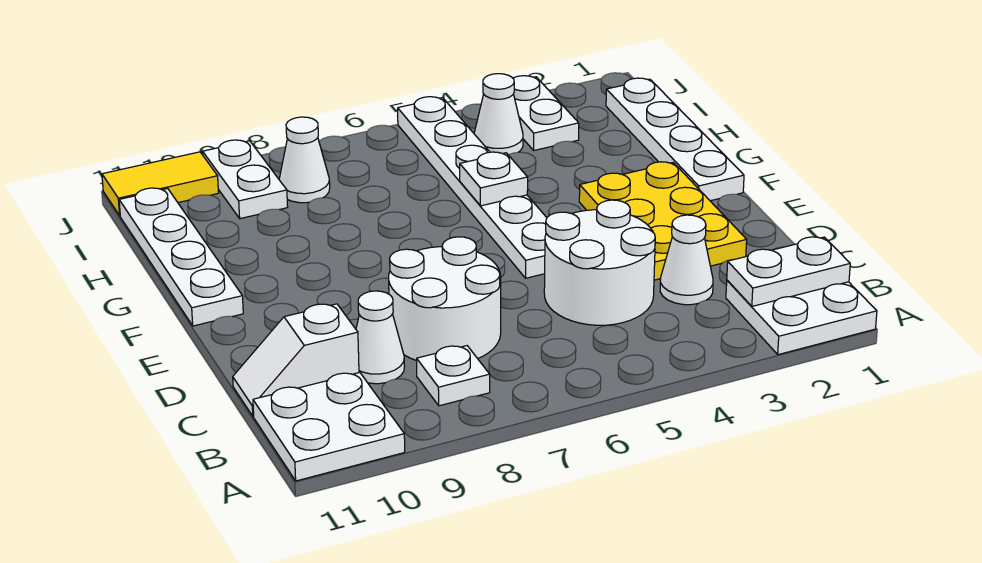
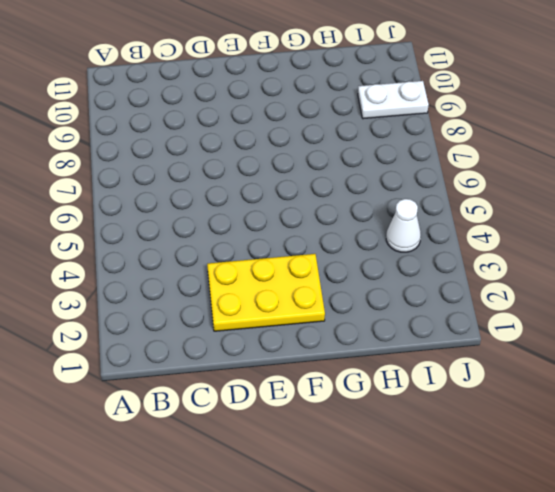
none -> white 2x2 plate [726,280,877,355]
none -> white 2x2 plate [253,373,405,481]
none -> white 1x1 plate [417,346,490,406]

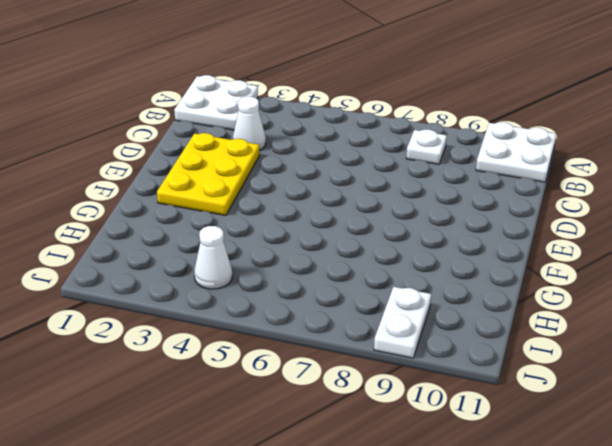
none -> white 2x2 round brick [544,200,655,325]
none -> white 2x2 round brick [389,237,501,361]
none -> white 1x1 cone [356,291,405,384]

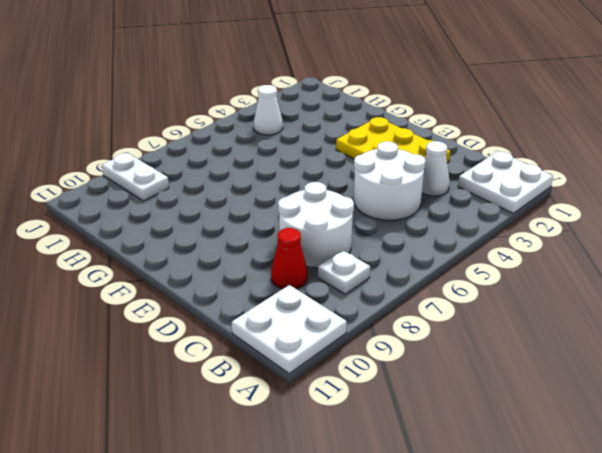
red 1x1 cone [271,228,308,289] -> white 1x1 cone [356,291,405,384]
none -> white 1x2 slope [233,304,359,416]
none -> white 1x6 plate [398,97,547,278]
none -> white 1x4 plate [606,78,744,201]

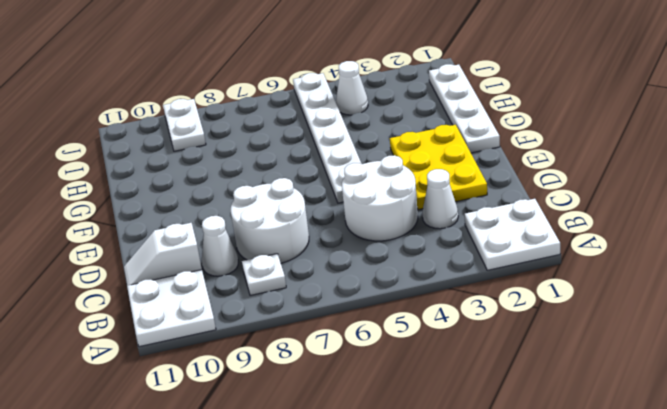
none -> white 1x4 plate [119,188,243,326]
none -> white 1x2 plate [513,76,579,150]
none -> white 1x1 cone [279,117,330,203]

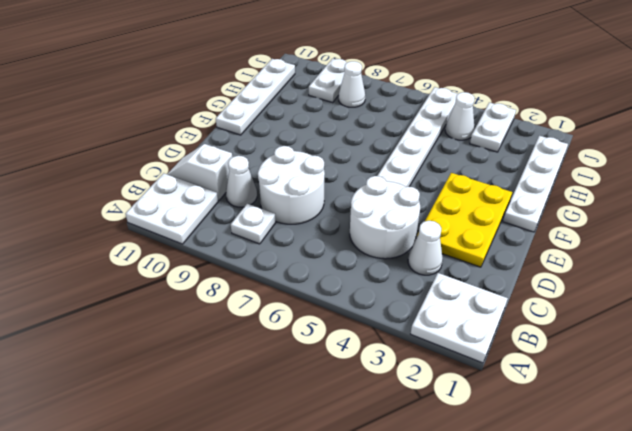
none -> yellow 1x2 tile [102,152,218,216]
none -> white 1x2 plate [727,237,850,306]
none -> white 1x1 plate [460,152,528,206]

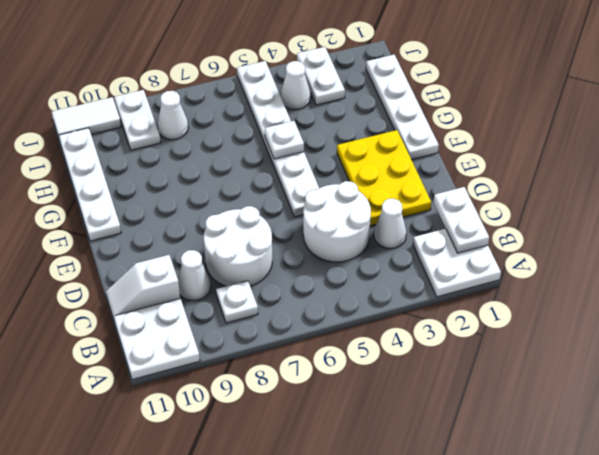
white 1x2 plate [434,187,489,253] -> white 1x2 plate turned to [727,237,850,306]
white 1x2 tile [52,97,121,138] -> yellow 1x2 tile [102,152,218,216]

